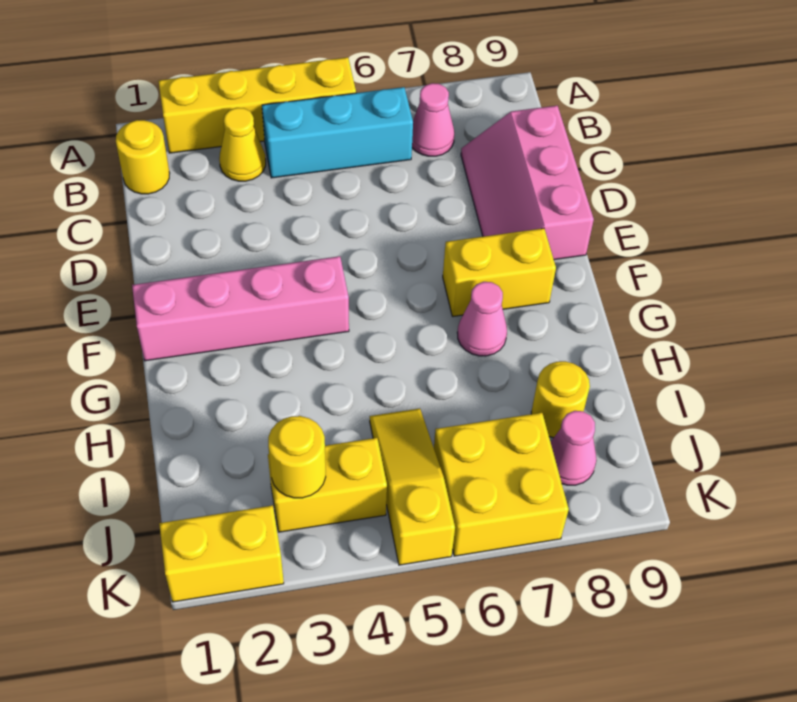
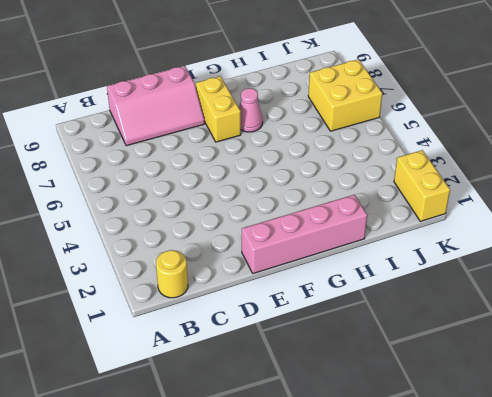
pink 1x4 brick [242,195,367,274] -> pink 1x4 brick turned to [132,256,349,361]
none -> yellow 1x4 brick [158,57,356,153]
none -> yellow 1x1 cone [219,108,266,181]
none -> cyan 1x3 brick [262,87,413,178]

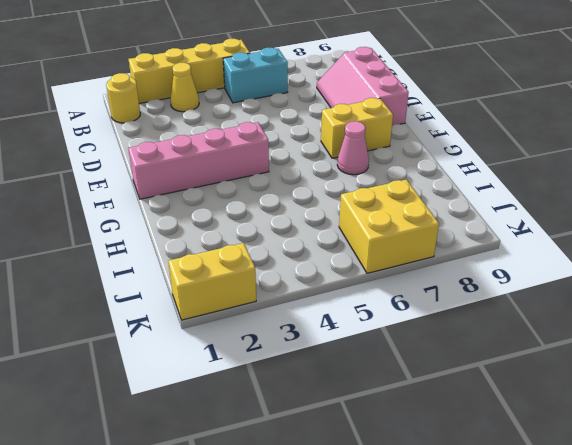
cyan 1x2 brick [223,48,288,103] -> cyan 1x3 brick [262,87,413,178]
none -> pink 1x1 cone [412,83,454,156]
none -> yellow 1x3 slope [370,409,455,565]
none -> yellow 1x1 round brick [531,361,590,438]

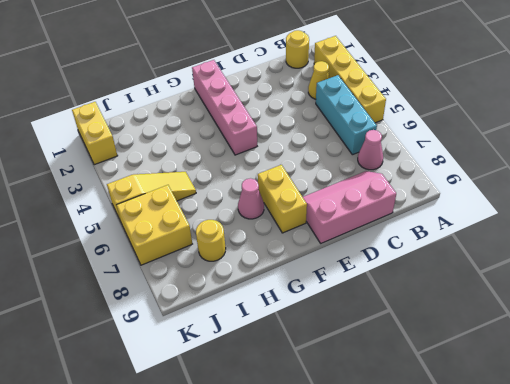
none -> yellow 1x2 brick [268,438,387,532]
none -> pink 1x1 cone [551,411,596,485]
none -> yellow 1x1 round brick [268,416,326,498]

